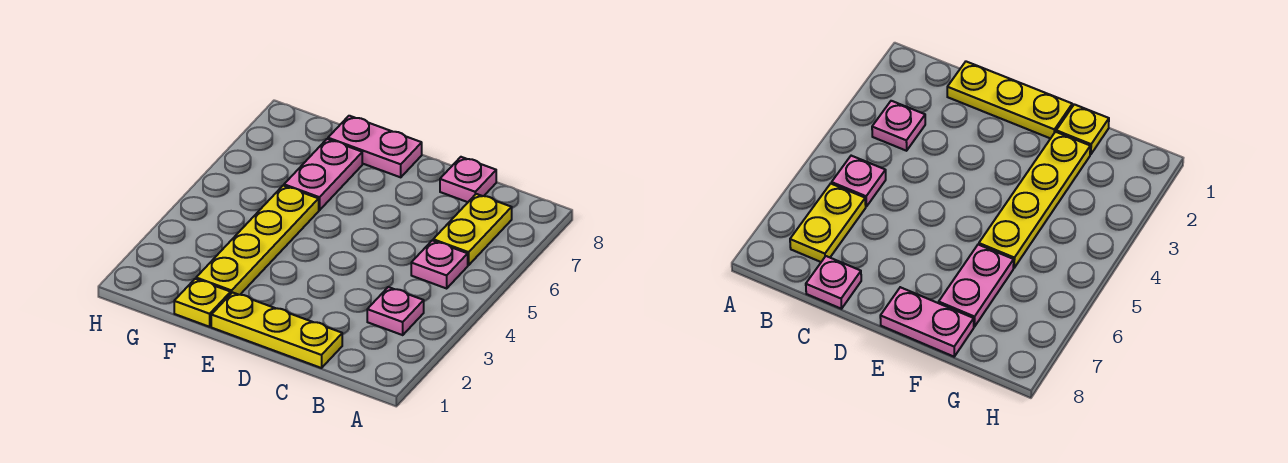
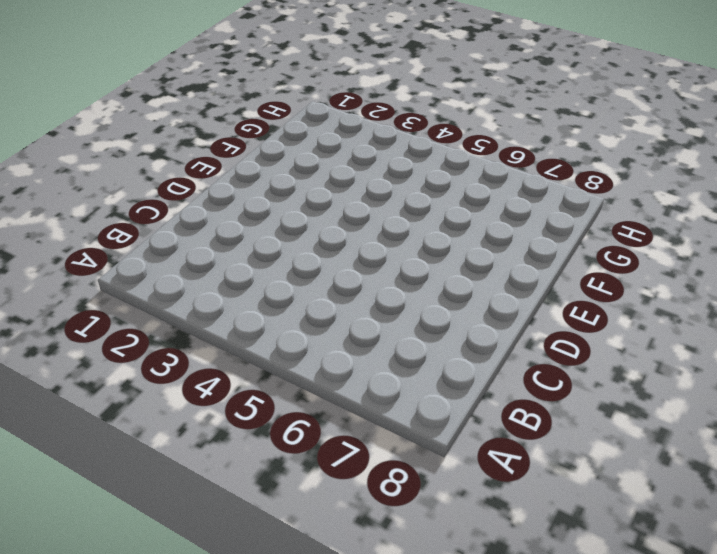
none -> pink 1x1 plate [367,287,424,335]
none -> pink 1x1 plate [411,240,468,288]

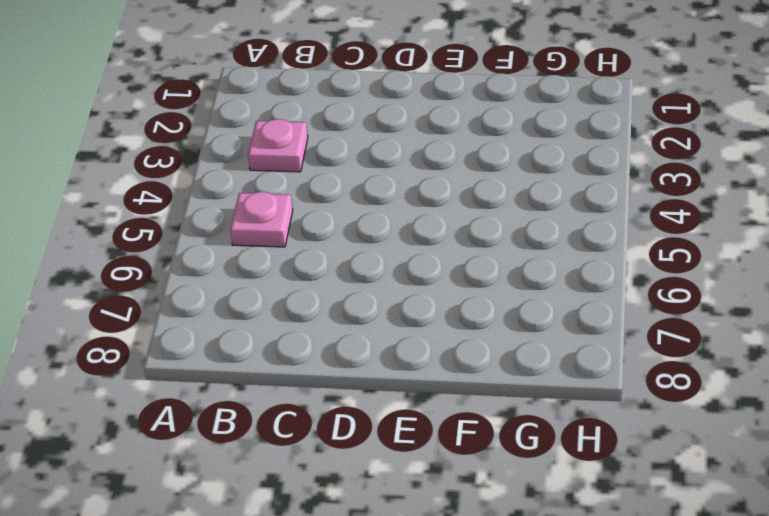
none -> yellow 1x2 plate [433,194,512,265]
none -> yellow 1x3 plate [211,292,342,368]

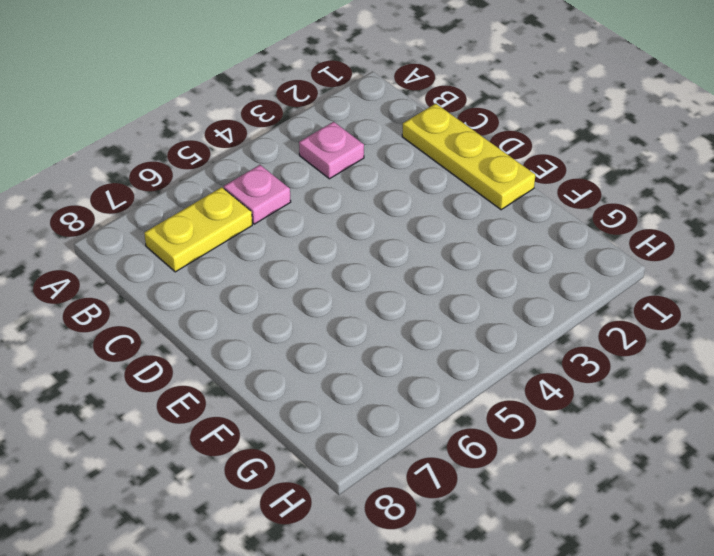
none -> pink 1x1 plate [440,157,496,202]
none -> pink 1x2 plate [328,116,422,177]

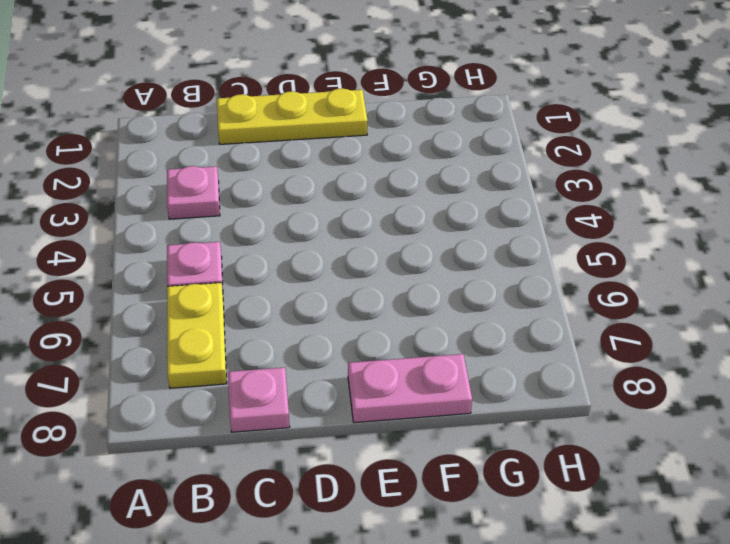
none -> yellow 1x1 plate [174,279,231,327]
none -> yellow 1x4 plate [196,185,319,295]

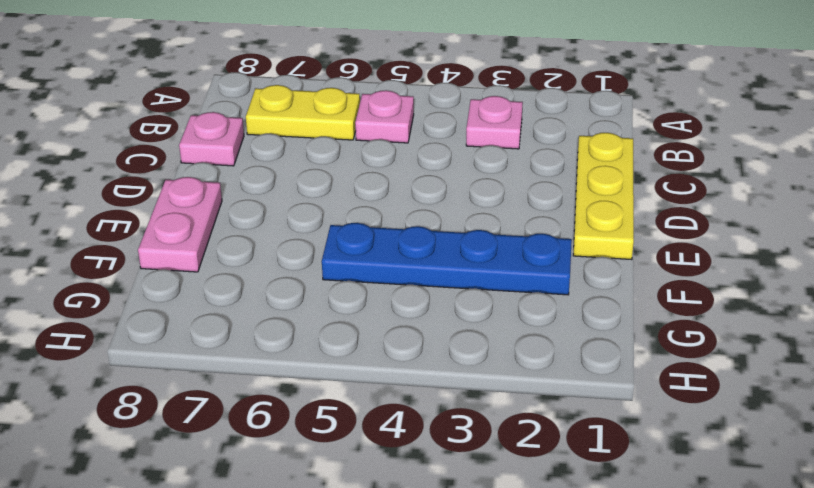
blue 1x4 plate [322,223,572,295] -> yellow 1x4 plate [196,185,319,295]
none -> yellow 1x1 plate [174,279,231,327]
none -> pink 1x2 plate [284,139,362,210]

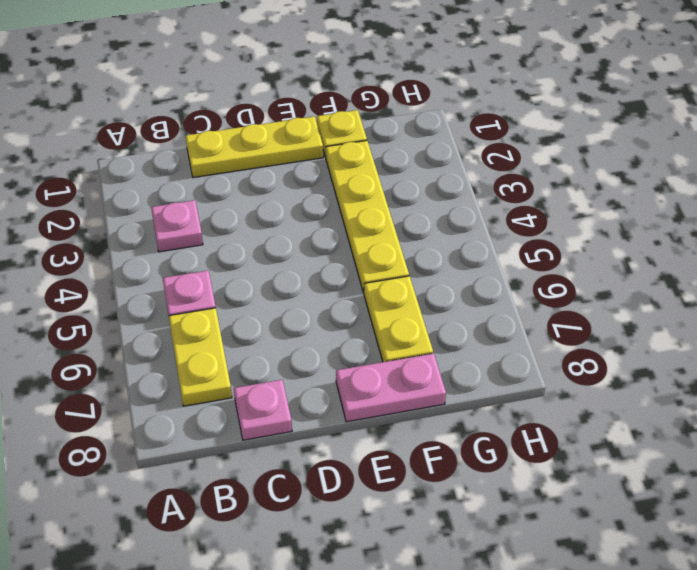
yellow 1x2 plate [364,276,433,362] -> pink 1x2 plate [284,139,362,210]

